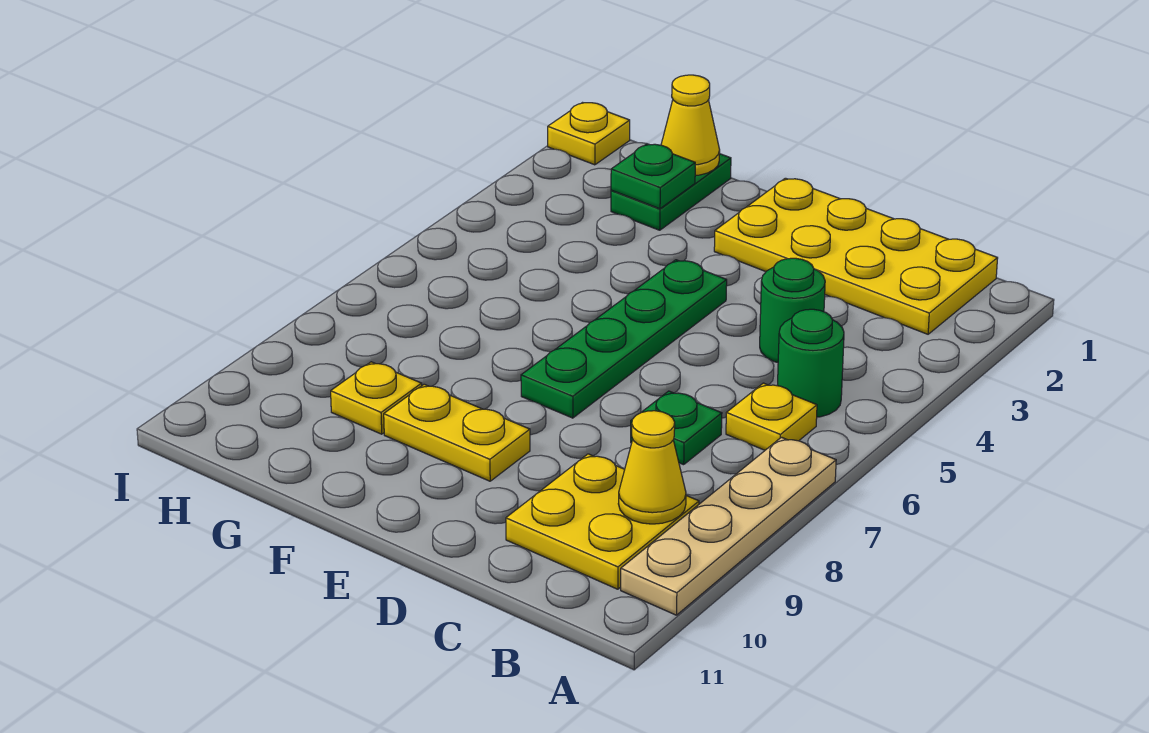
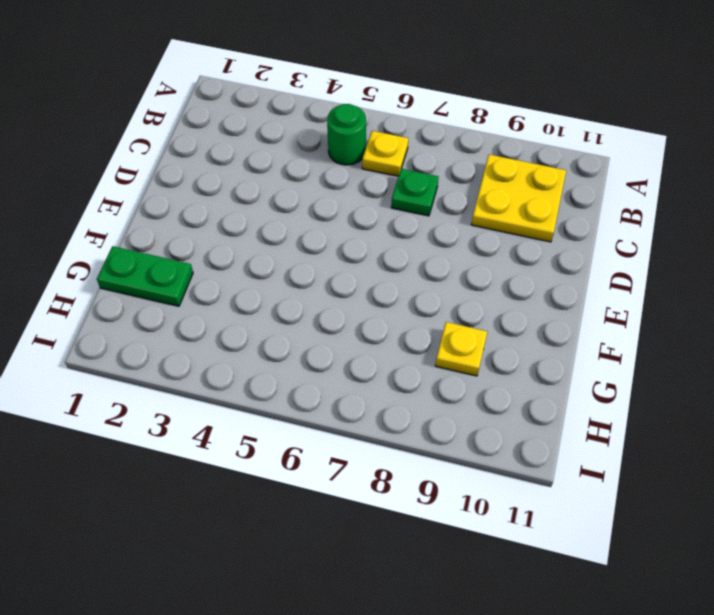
none -> tan 1x4 plate [621,437,836,615]
none -> yellow 2x4 plate [714,178,998,334]
none -> green 1x1 round brick [760,258,825,363]

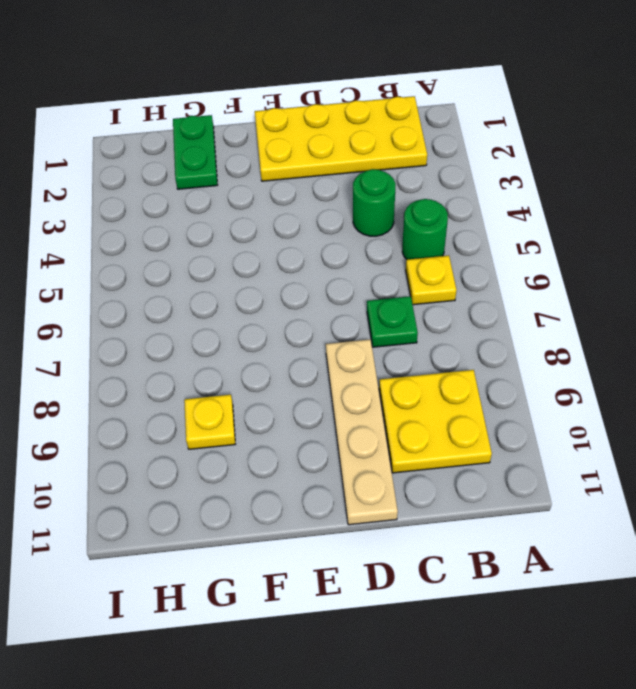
tan 1x4 plate [326,339,398,525] -> tan 1x4 plate moved to [621,437,836,615]
none -> green 1x4 plate [521,260,727,418]
none -> yellow 1x2 plate [384,384,530,481]
none -> yellow 1x1 plate [548,103,630,165]

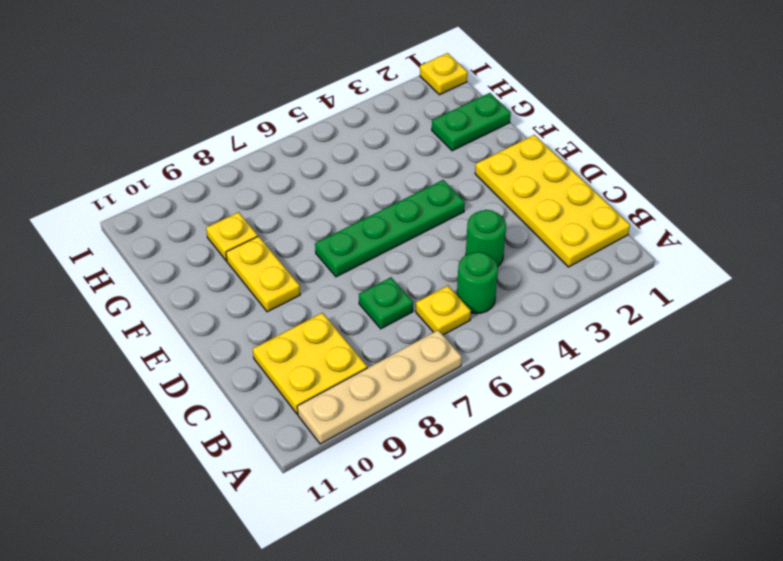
none -> yellow 1x1 cone [618,411,686,524]
none -> yellow 1x1 cone [661,75,720,176]
none -> green 1x1 plate [611,144,695,209]

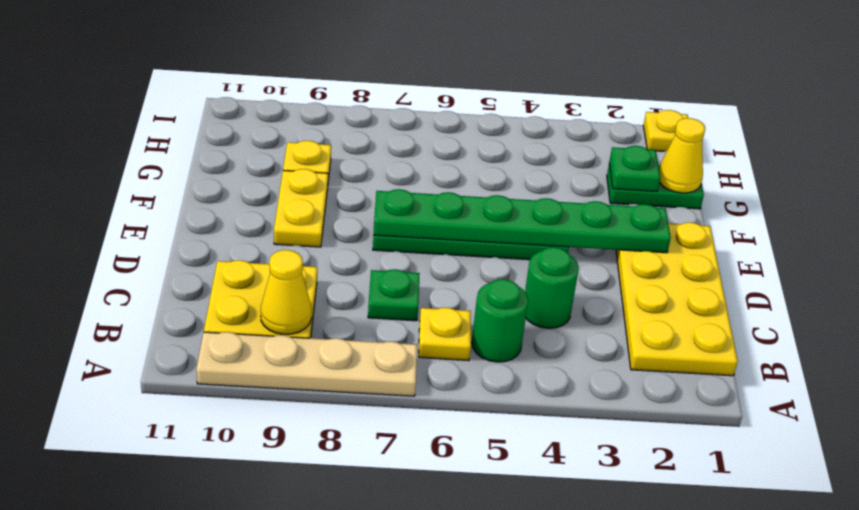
green 1x6 plate [373,189,671,253] -> none

